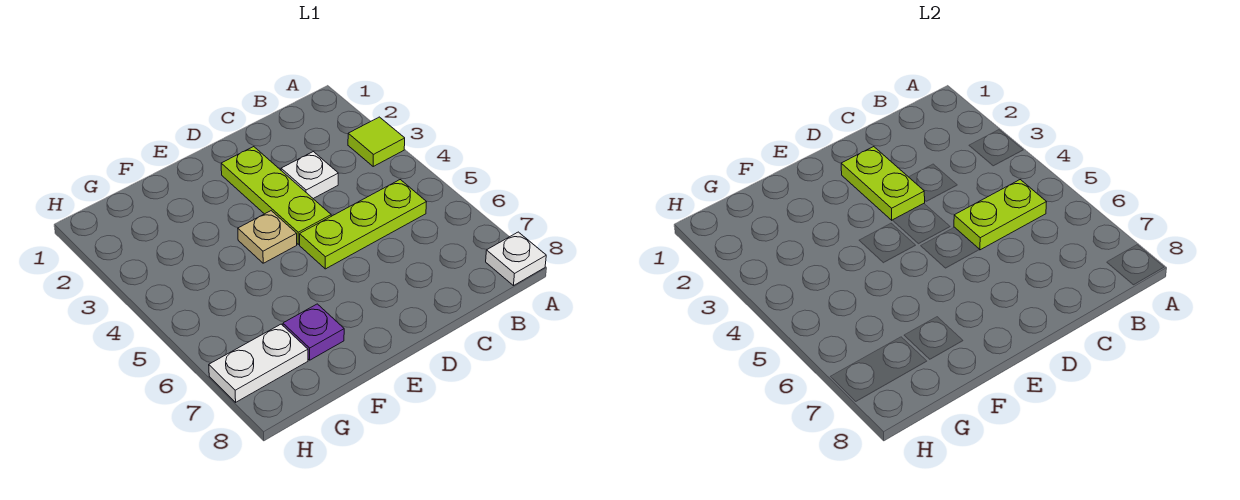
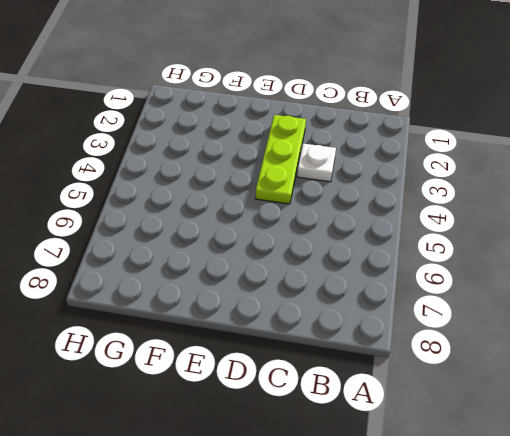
none -> lime 1x1 tile [348,117,405,166]
none -> white 1x1 plate [486,232,546,286]

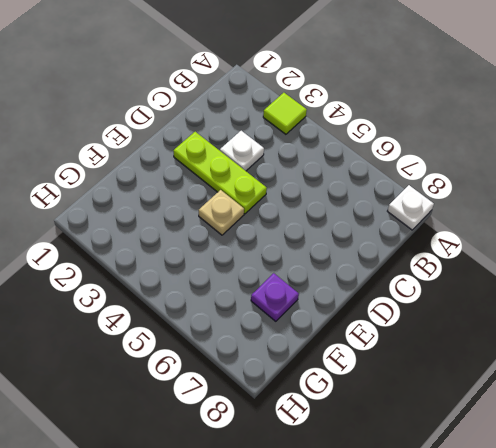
none -> lime 1x3 plate [300,180,426,269]
none -> white 1x2 plate [209,324,308,402]

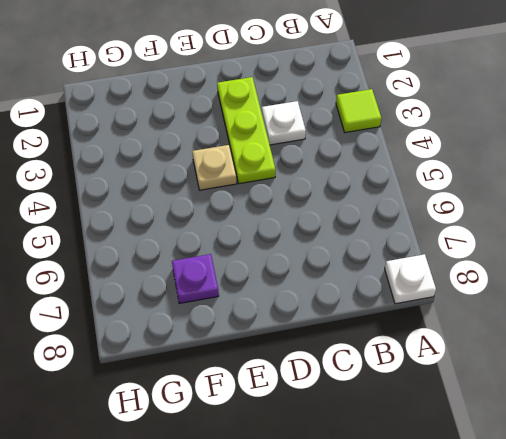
none -> lime 1x3 plate [300,180,426,269]
none -> white 1x2 plate [209,324,308,402]

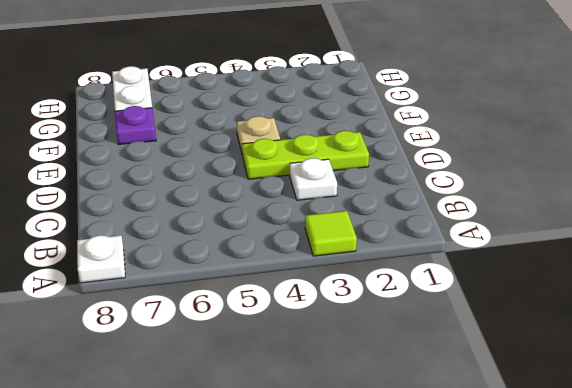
none -> lime 1x3 plate [300,180,426,269]
none -> lime 1x2 plate [954,180,1046,250]

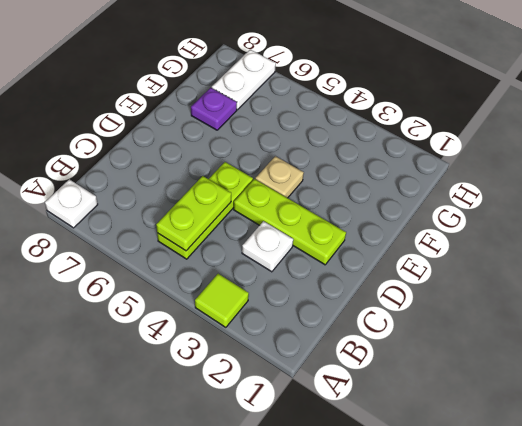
none -> lime 1x2 plate [841,147,925,220]

